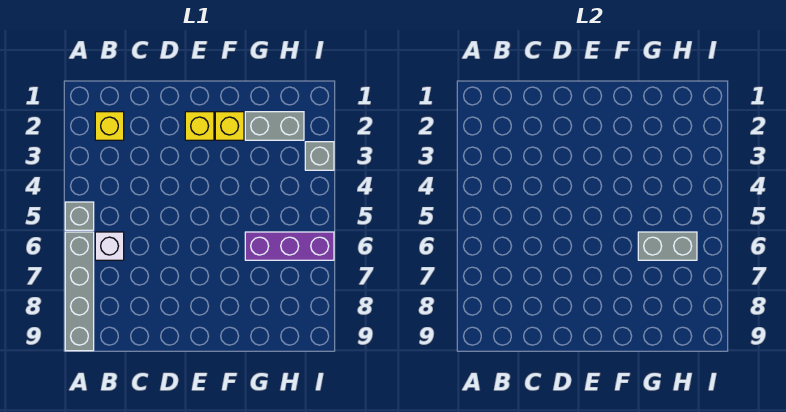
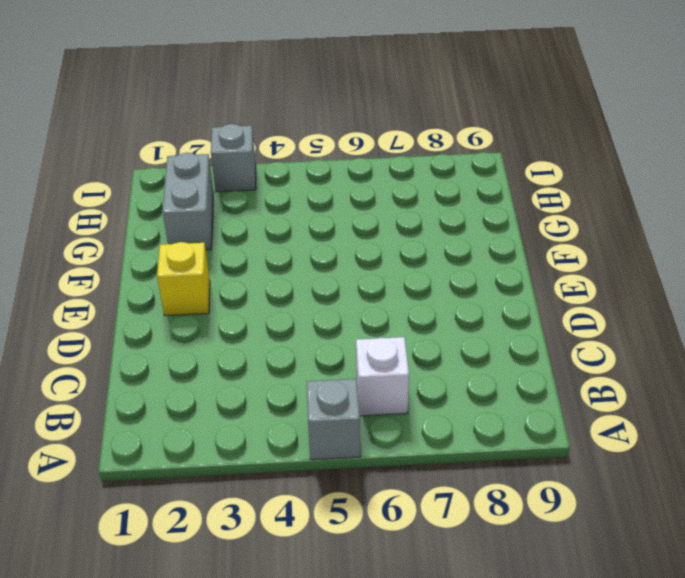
none -> grey 1x4 brick [65,232,94,351]
none -> yellow 1x1 brick [95,112,124,140]

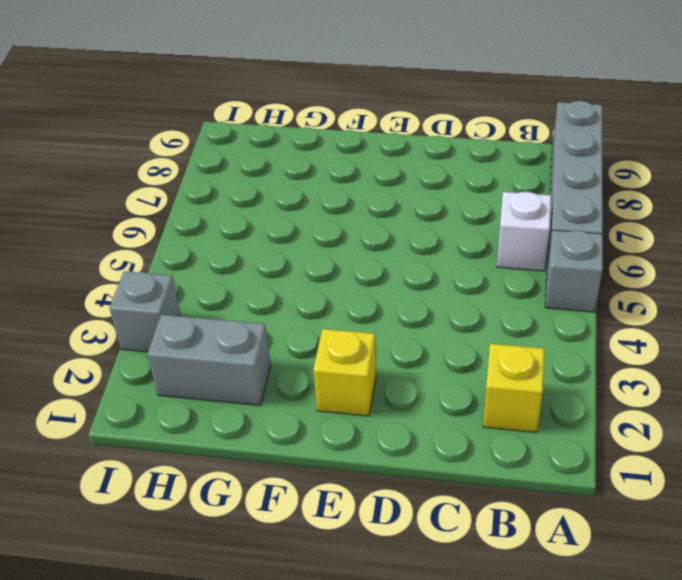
none -> yellow 1x1 brick [215,112,244,140]
none -> purple 1x3 brick [245,232,334,260]

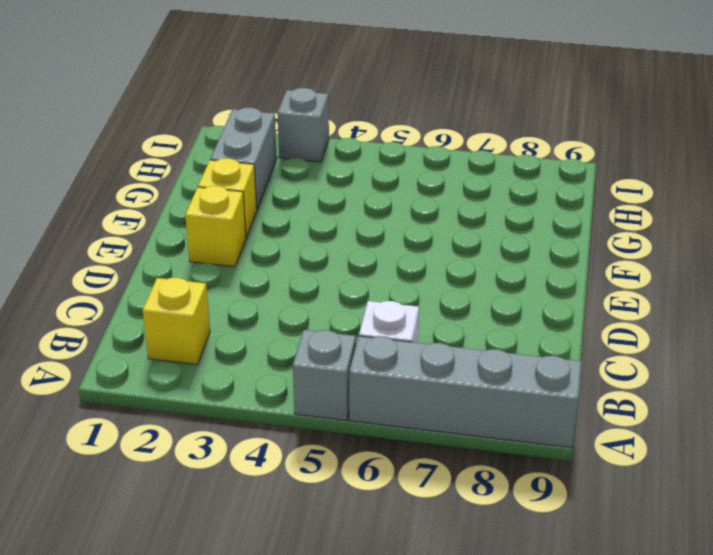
none -> purple 1x3 brick [245,232,334,260]
none -> grey 1x2 brick [638,232,697,260]

